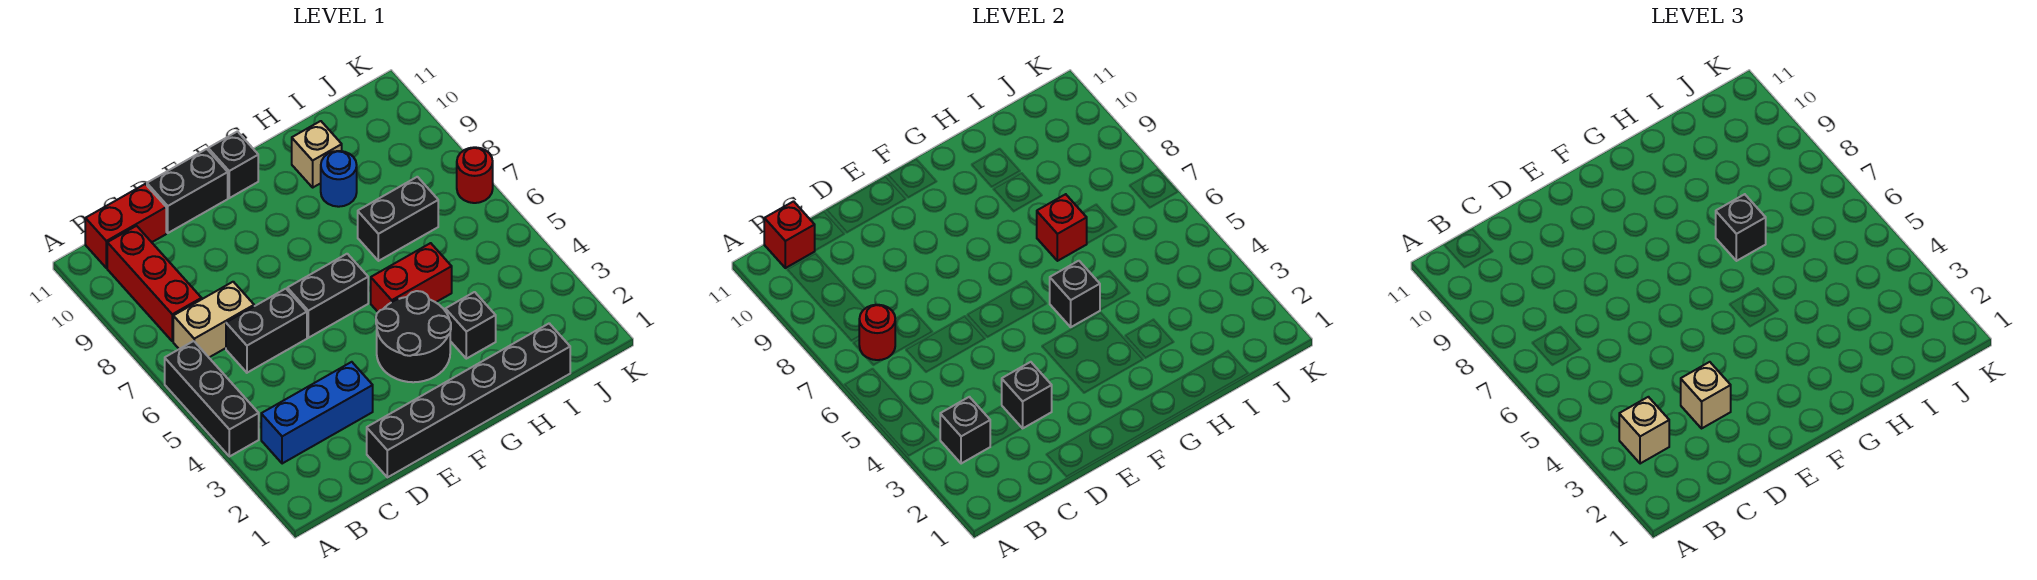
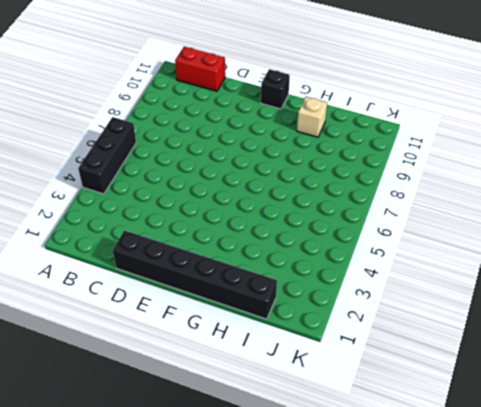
none -> blue 1x3 brick [261,362,373,464]
none -> tan 1x2 brick [173,282,254,357]
none -> red 1x3 brick [107,226,202,341]

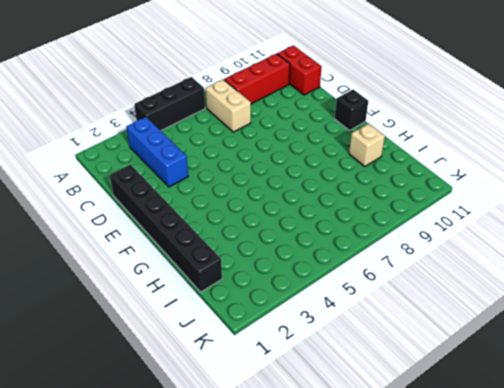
none -> black 1x2 brick [226,289,307,373]
none -> black 1x2 brick [147,149,228,233]
none -> black 1x2 brick [287,254,368,338]

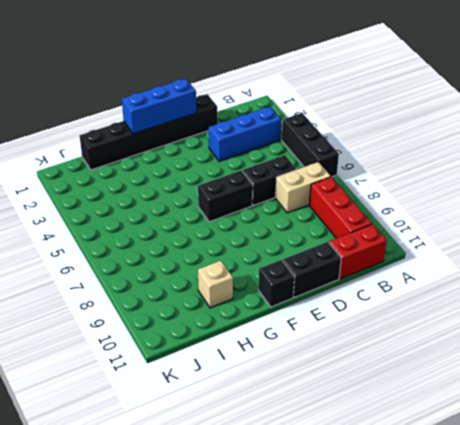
blue 1x3 brick [122,79,196,134] -> none
none -> black 2x2 round brick [376,291,451,382]
none -> red 1x2 brick [371,243,452,312]
none -> black 1x1 brick [445,292,496,359]

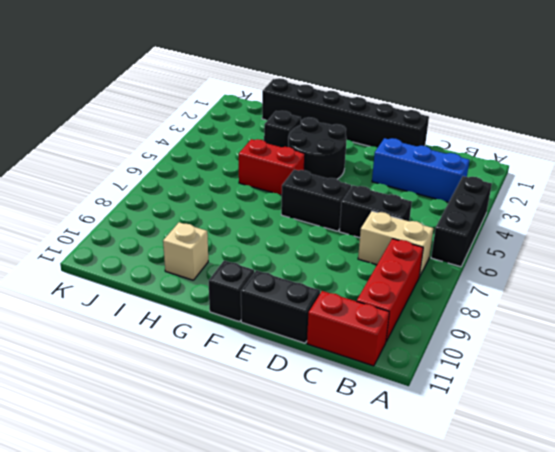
none -> black 1x2 brick [358,177,438,261]
none -> blue 1x1 round brick [321,151,357,207]
none -> red 1x1 round brick [457,147,493,203]

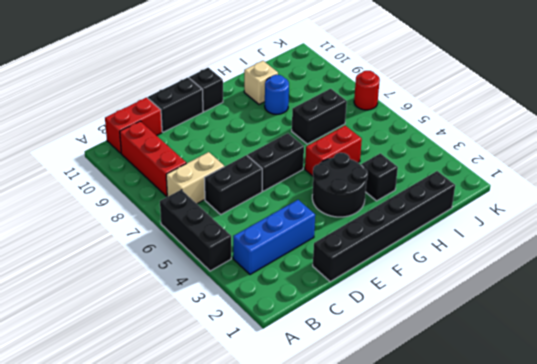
none -> black 1x1 brick [940,397,990,464]
none -> red 1x1 round brick [859,305,895,360]
none -> red 1x1 brick [764,201,815,268]

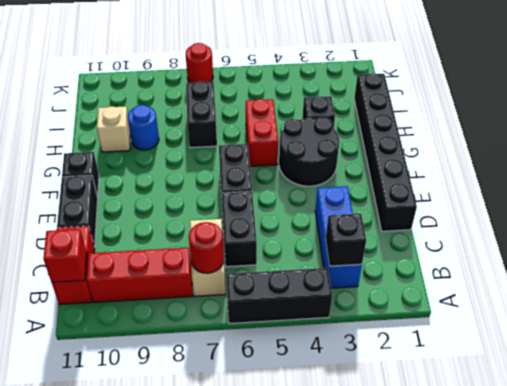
none -> black 1x1 brick [1002,362,1052,428]
none -> black 1x1 brick [1050,261,1100,327]
none -> red 1x1 brick [1037,194,1087,261]

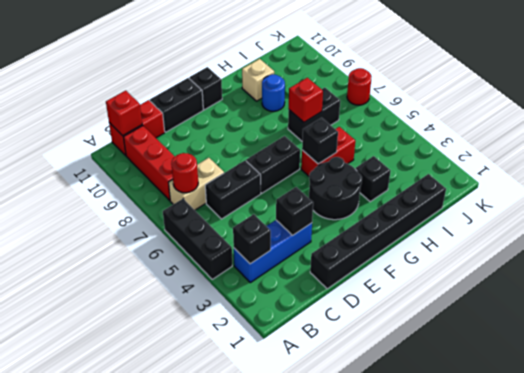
none -> tan 1x1 brick [1619,397,1669,464]
none -> tan 1x1 brick [1681,362,1731,428]
none -> black 1x1 brick [1716,194,1766,261]

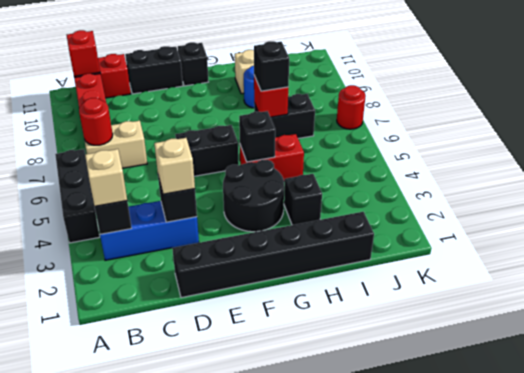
none -> black 1x2 brick [226,289,307,373]

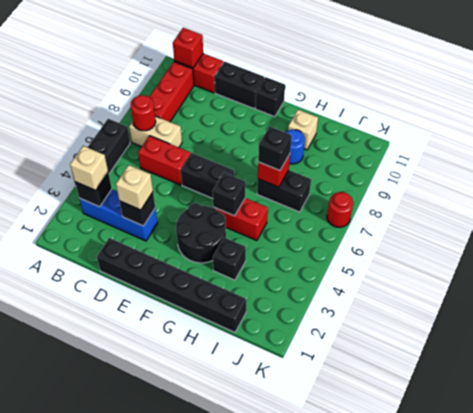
red 1x2 brick [138,136,191,185] -> black 1x2 brick [226,289,307,373]

